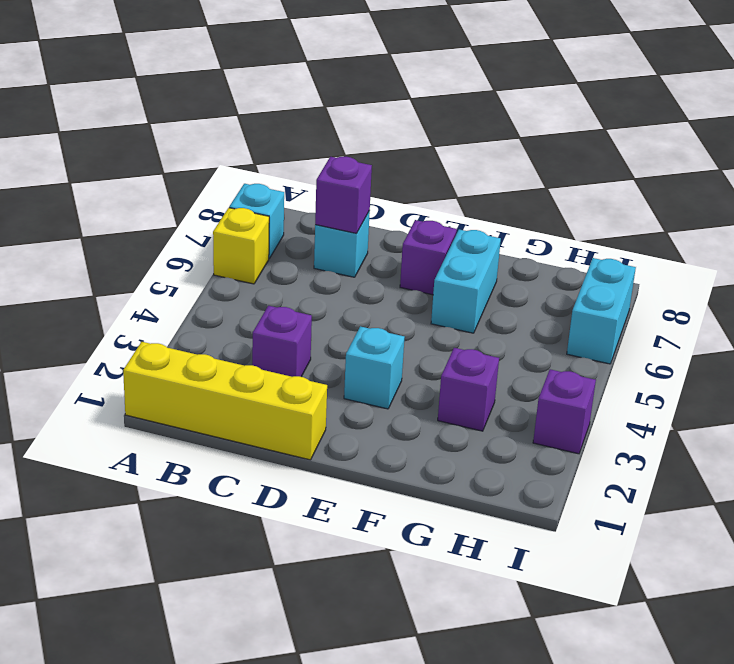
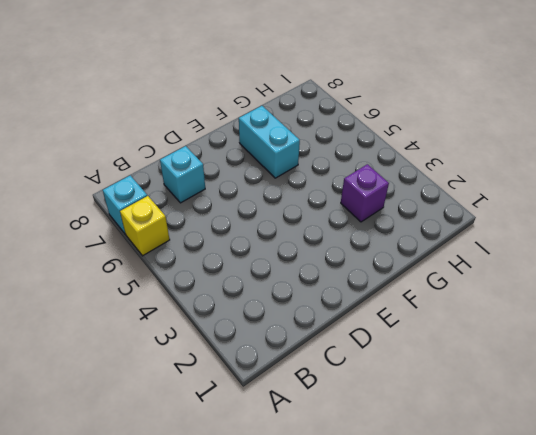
none -> yellow 1x4 brick [123,342,327,460]
none -> purple 1x1 brick [252,306,312,377]
none -> cyan 1x1 brick [344,326,405,409]

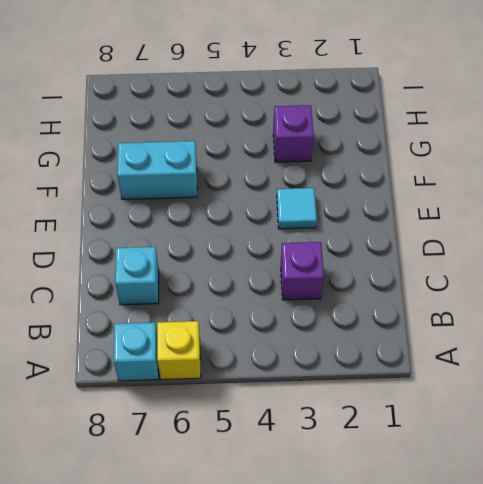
cyan 1x1 tile [277,188,317,229] -> cyan 1x1 brick [344,326,405,409]
none -> yellow 1x4 brick [123,342,327,460]
none -> purple 1x1 brick [400,220,457,295]
none -> purple 1x1 brick [533,369,596,454]

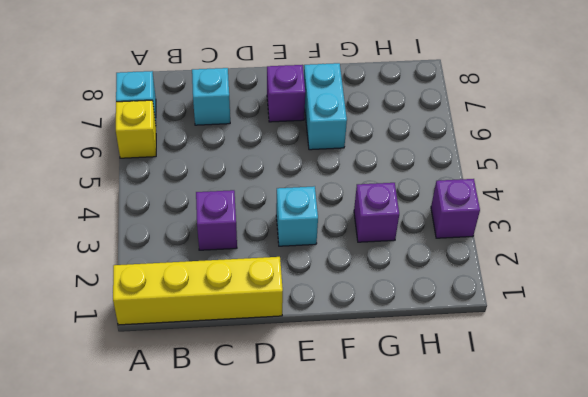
none -> cyan 1x2 brick [567,258,636,364]
none -> purple 1x1 brick [315,157,372,233]

